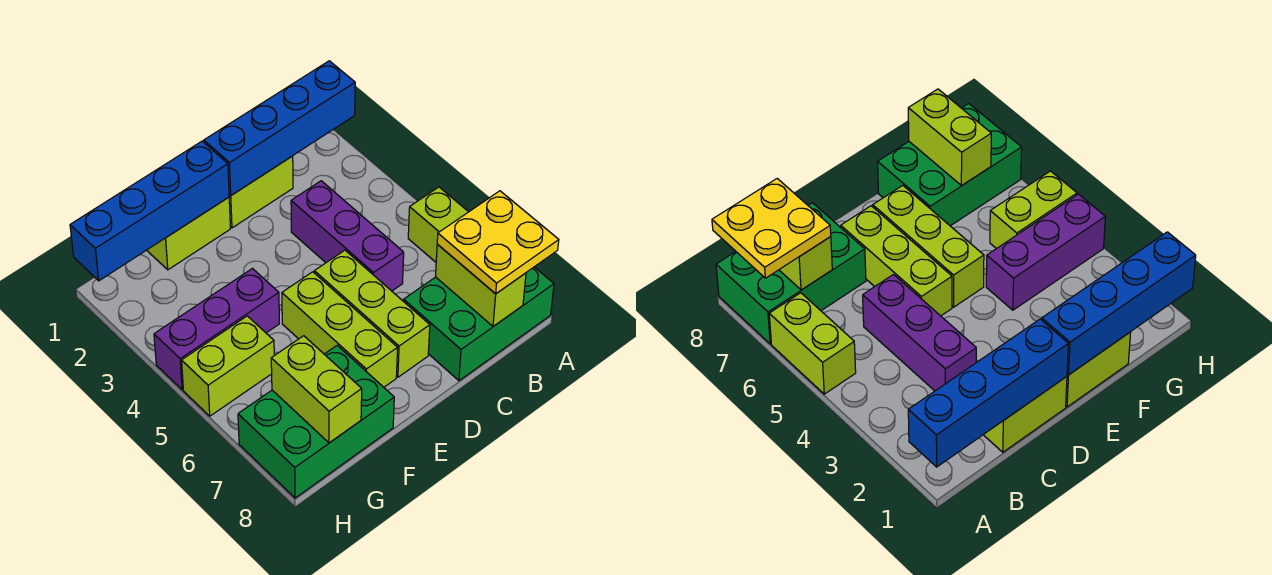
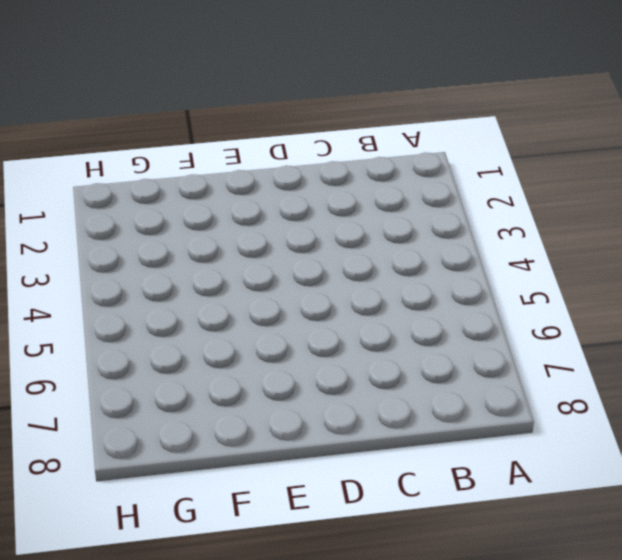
none -> lime 1x2 brick [408,187,468,262]
none -> green 2x3 brick [404,267,554,381]
none -> lime 1x2 brick [229,156,293,228]

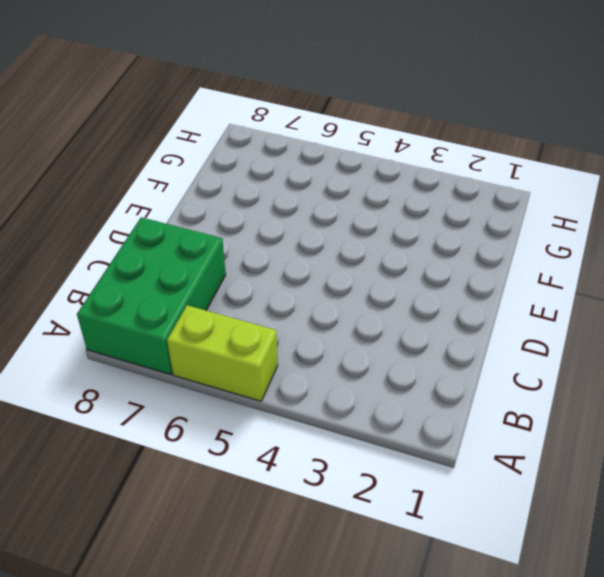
none -> lime 1x2 brick [229,156,293,228]
none -> purple 1x3 brick [291,181,404,291]
none -> lime 1x3 brick [314,250,430,377]

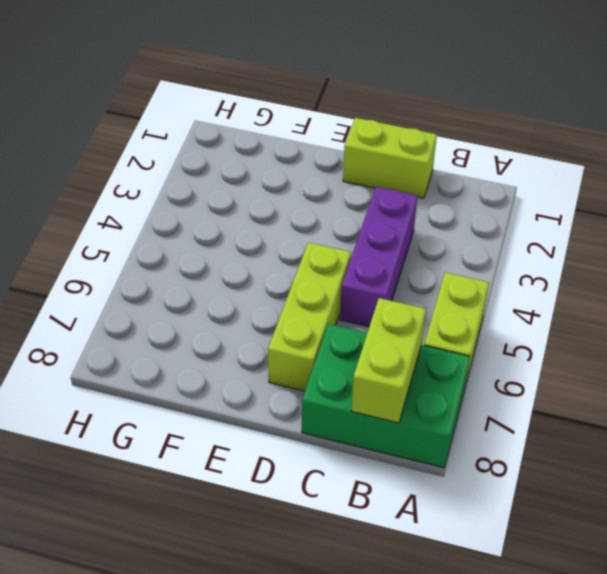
none -> lime 1x2 brick [147,197,230,270]
none -> lime 1x3 brick [282,272,398,387]
none -> purple 1x3 brick [154,269,279,390]

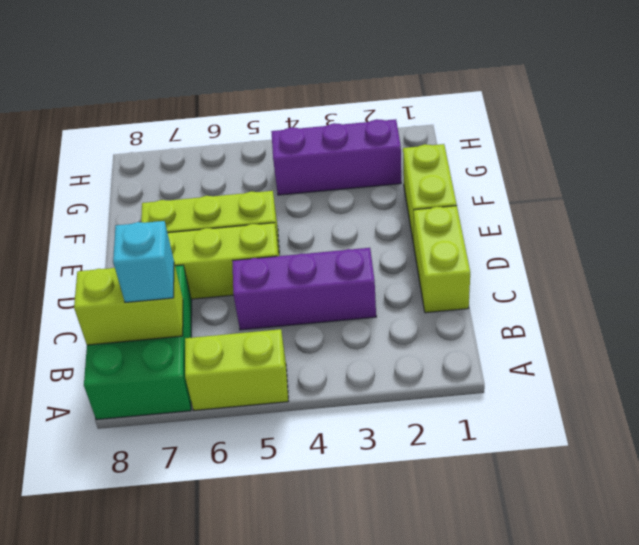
cyan 1x1 brick [113,221,174,302] -> yellow 2x2 plate [437,191,559,294]
purple 1x3 brick [271,119,401,195] -> purple 1x3 brick turned to [154,269,279,390]
none -> green 2x3 brick [238,345,394,498]
none -> lime 1x2 brick [182,316,274,416]
none -> blue 1x4 brick [204,61,355,195]

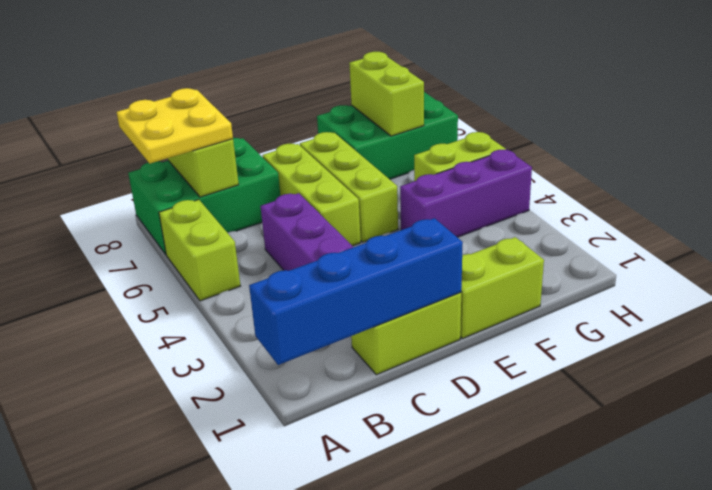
none -> blue 1x4 brick [70,141,229,281]

